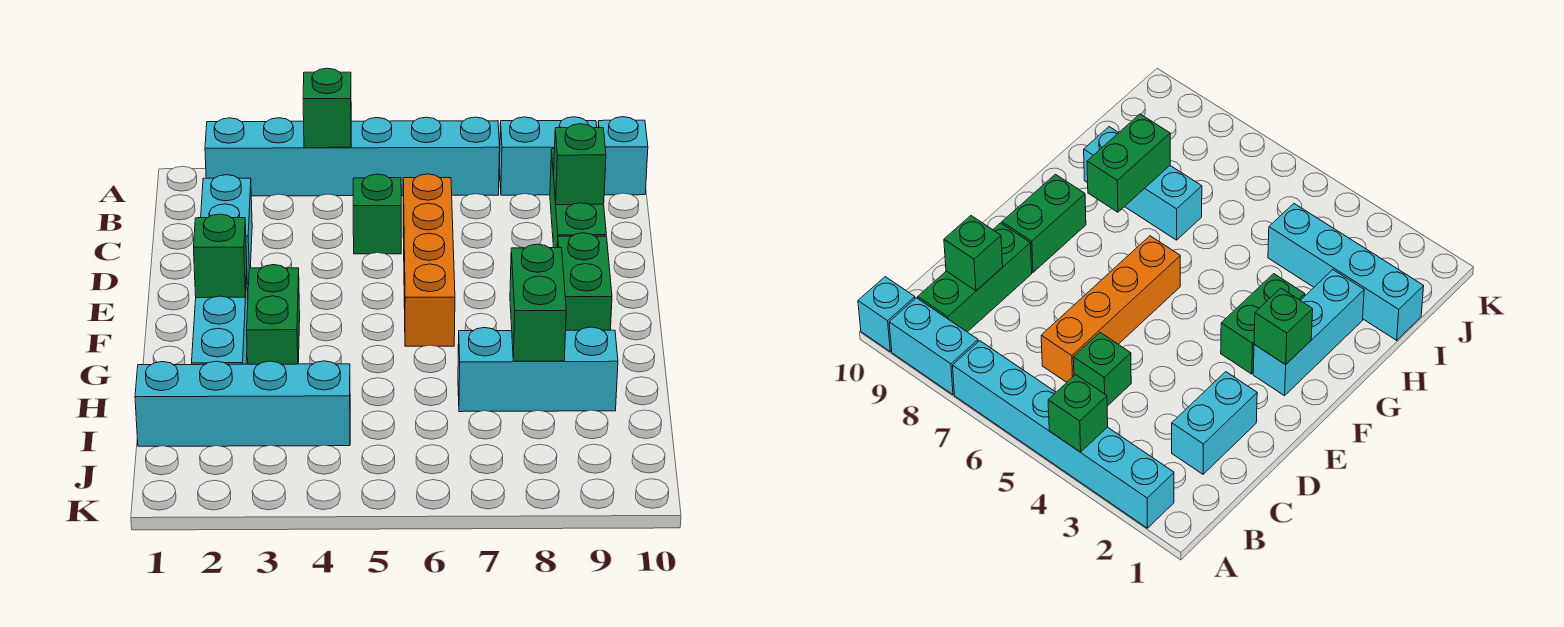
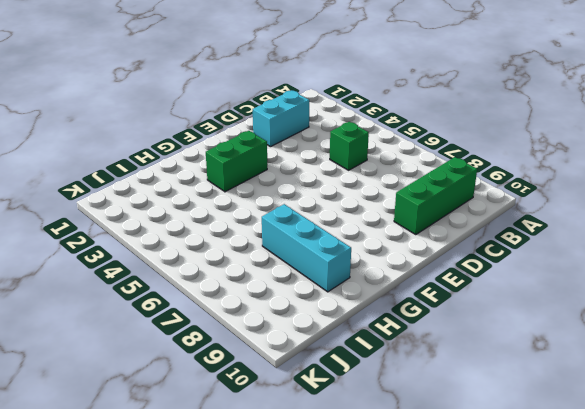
none -> cyan 1x6 brick [205,117,500,196]
none -> cyan 1x2 brick [499,117,597,195]
none -> cyan 1x1 brick [598,117,648,195]

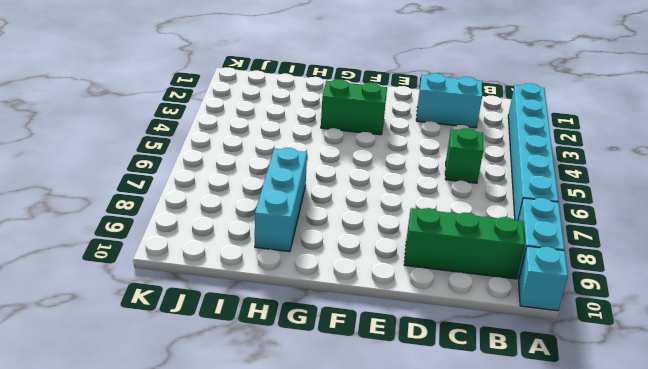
none -> orange 1x4 brick [403,174,455,346]
none -> green 1x2 brick [557,233,612,330]
none -> cyan 1x3 brick [192,275,248,365]

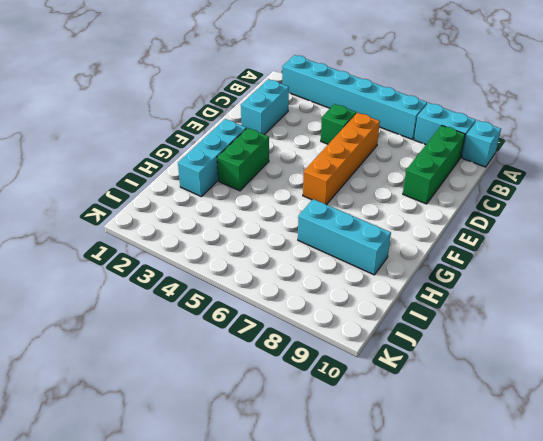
none -> green 1x2 brick [557,233,612,330]
none -> cyan 1x4 brick [135,361,350,446]
none -> green 1x1 brick [303,68,351,148]

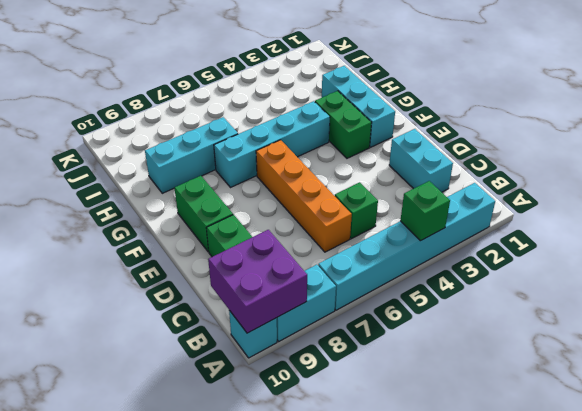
purple 2x2 brick [208,230,307,333] -> none
cyan 1x4 brick [214,101,330,187] -> cyan 1x4 brick moved to [135,361,350,446]
none -> green 1x1 brick [554,124,606,205]
none -> green 1x1 brick [194,214,247,298]
none -> green 1x2 brick [510,244,566,361]

